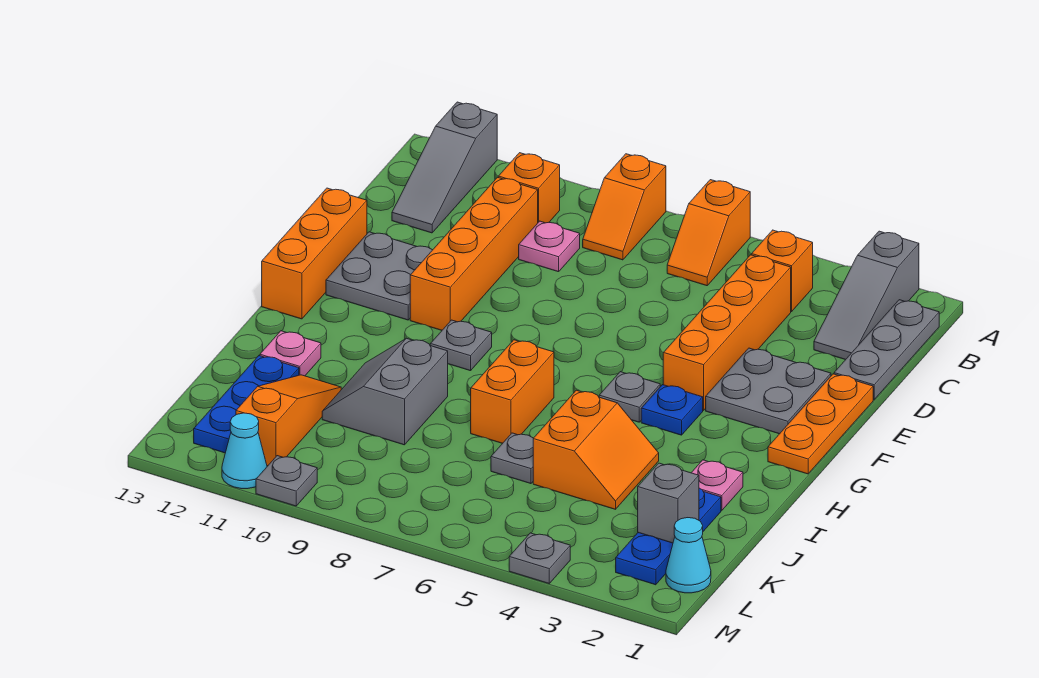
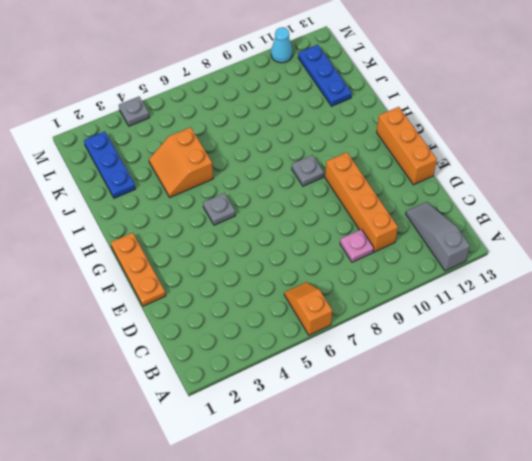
none -> grey 1x3 slope [814,231,919,360]
none -> orange 1x2 slope [583,154,666,260]
none -> grey 1x3 plate [834,300,939,400]
none -> orange 1x1 brick [752,230,813,312]

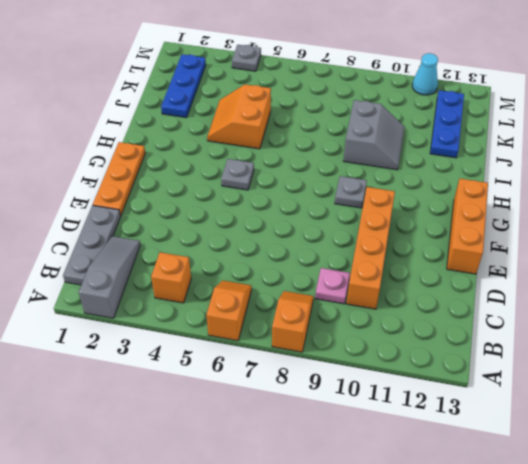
none -> grey 1x3 slope [392,102,497,233]
none -> orange 1x1 brick [498,153,560,223]
none -> orange 1x4 brick [663,255,791,410]
none -> grey 2x2 plate [706,348,831,434]

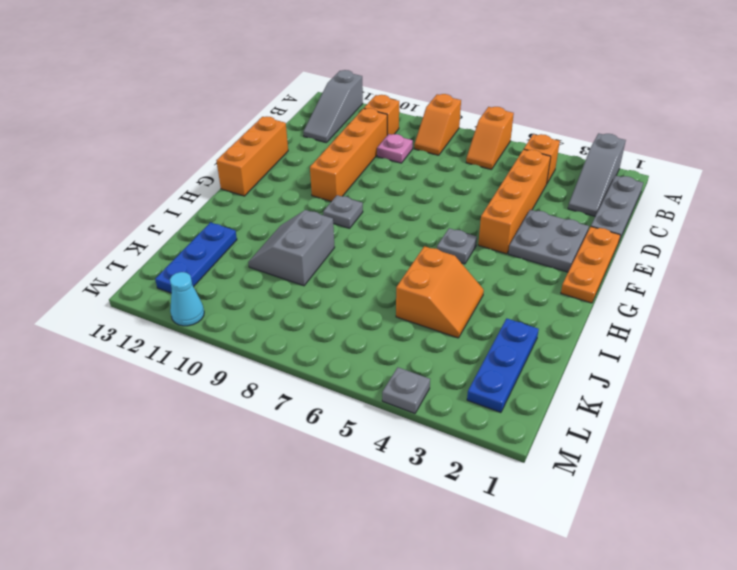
none -> grey 2x2 plate [326,232,432,320]
none -> blue 1x1 plate [641,385,703,435]
none -> orange 1x2 brick [471,340,554,443]
none -> pink 1x1 plate [691,460,743,511]

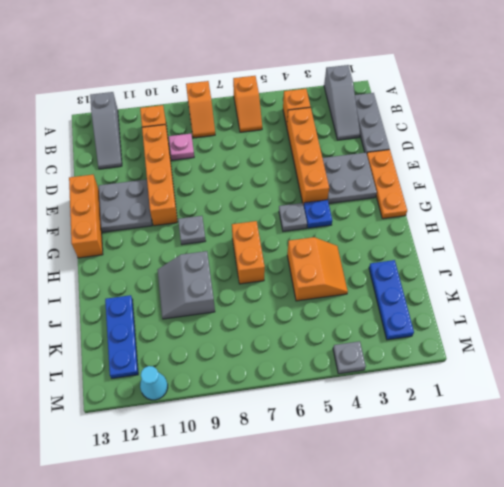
none -> pink 1x1 plate [691,460,743,511]
none -> pink 1x1 plate [260,331,321,376]
none -> grey 1x1 plate [491,433,533,484]
none -> orange 1x3 slope [236,375,341,466]

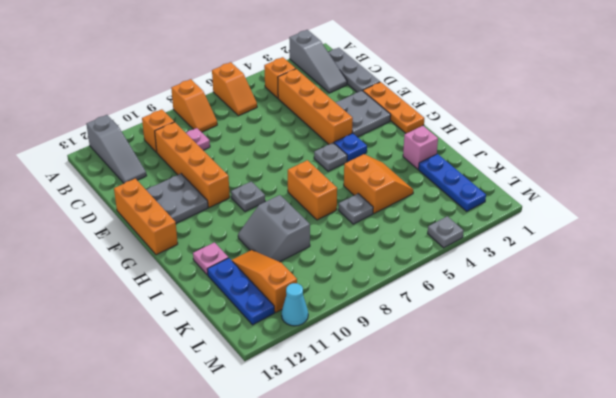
pink 1x1 brick [403,126,438,169] -> pink 1x1 plate [691,460,743,511]
none -> cyan 1x1 cone [666,518,711,593]
none -> grey 1x1 plate [256,456,317,506]
none -> grey 1x1 brick [638,463,699,543]

